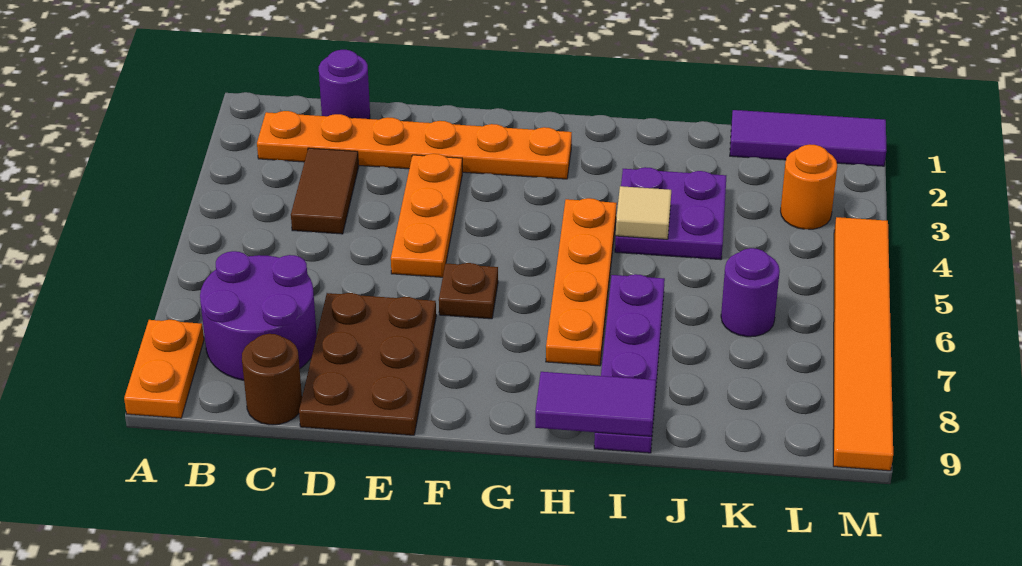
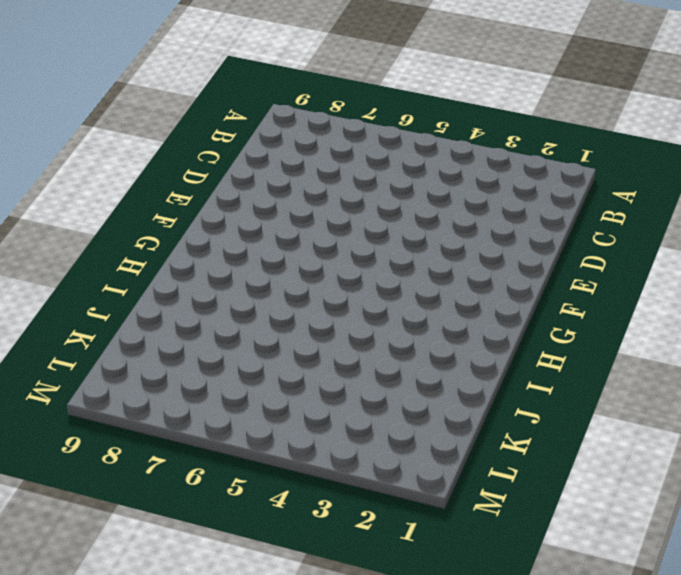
none -> orange 1x2 plate [124,320,204,418]
none -> orange 1x6 plate [257,111,572,179]
none -> purple 2x2 round brick [200,251,317,380]

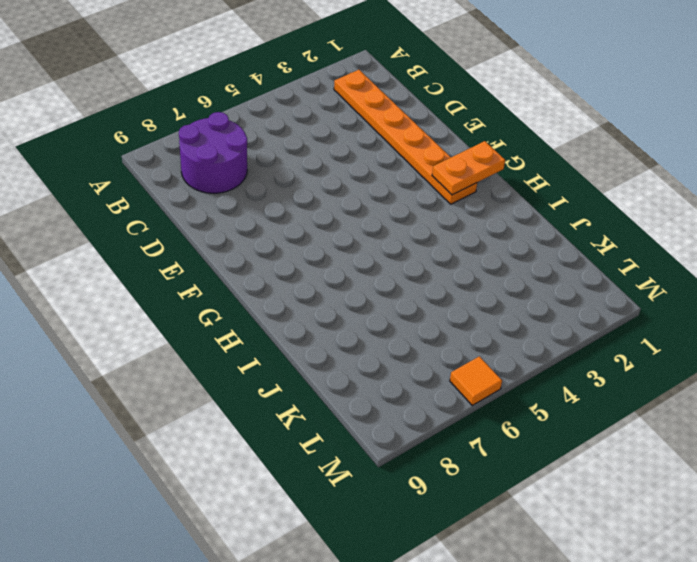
orange 1x2 plate [432,141,505,195] -> orange 1x2 plate moved to [124,320,204,418]
orange 1x1 tile [450,356,502,405] -> orange 1x6 tile [833,217,893,471]
none -> purple 1x1 round brick [319,50,370,119]
none -> brown 1x2 tile [291,148,359,234]
none -> brown 1x1 round brick [242,334,302,425]

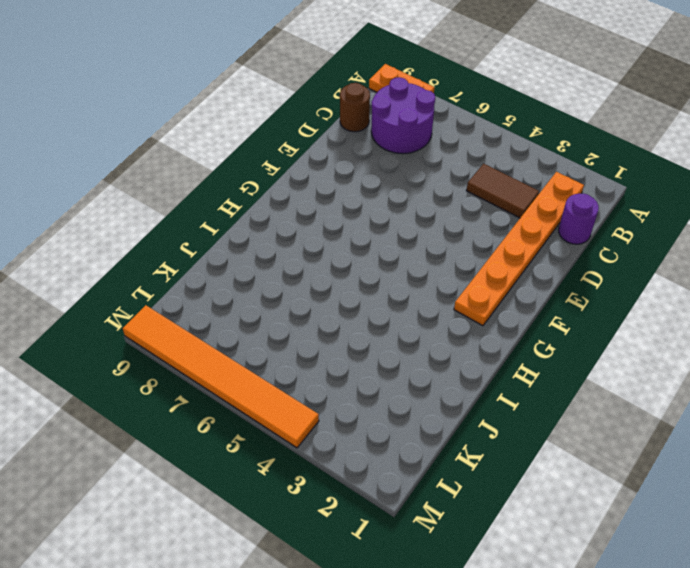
none -> brown 2x3 plate [299,293,436,435]
none -> orange 1x3 plate [391,154,462,277]
none -> brown 1x1 plate [439,263,498,319]

